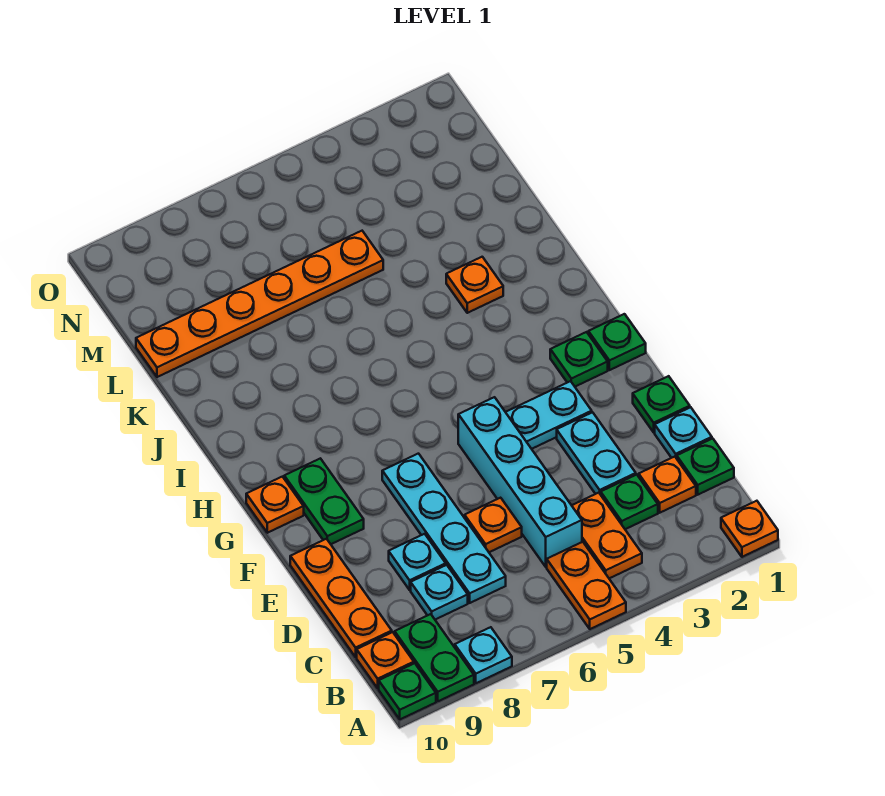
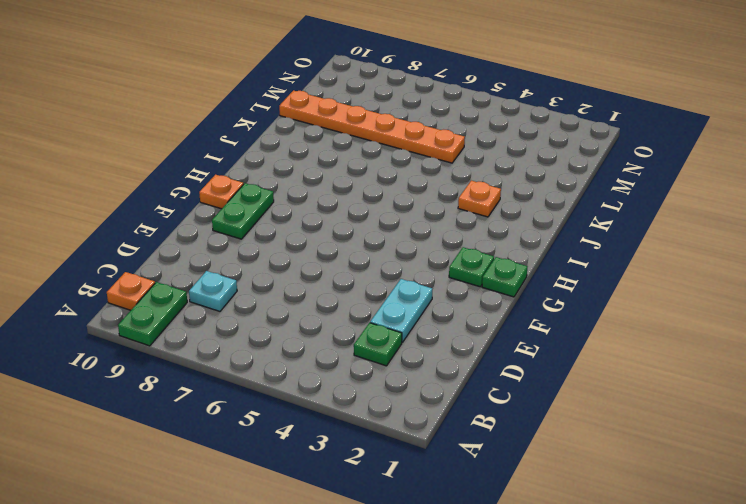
none -> orange 1x1 plate [721,501,778,557]
none -> orange 1x2 plate [547,542,626,629]
none -> cyan 1x1 plate [455,627,512,683]

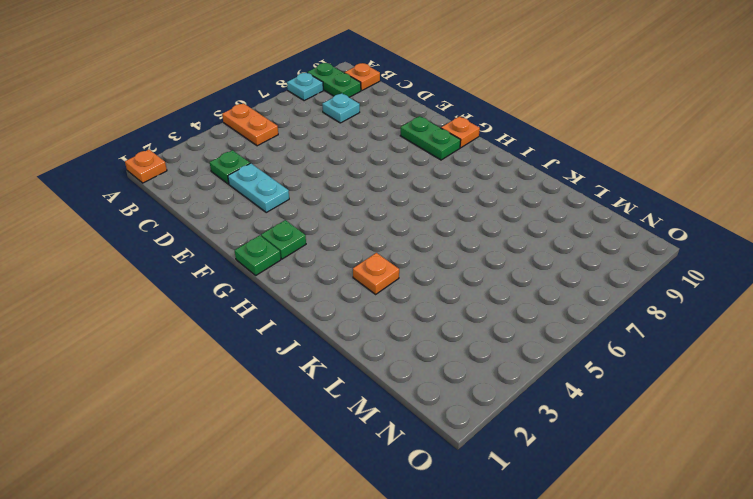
none -> green 1x1 plate [379,663,436,719]
none -> orange 1x2 plate [572,493,642,578]
none -> green 1x1 plate [677,438,734,495]

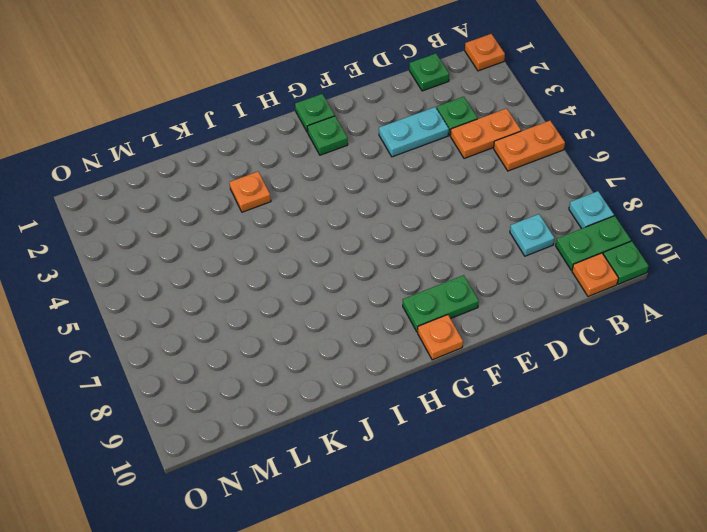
none -> orange 1x1 plate [639,457,696,513]
none -> cyan 1x4 brick [458,397,582,567]
none -> cyan 1x4 plate [382,454,506,603]

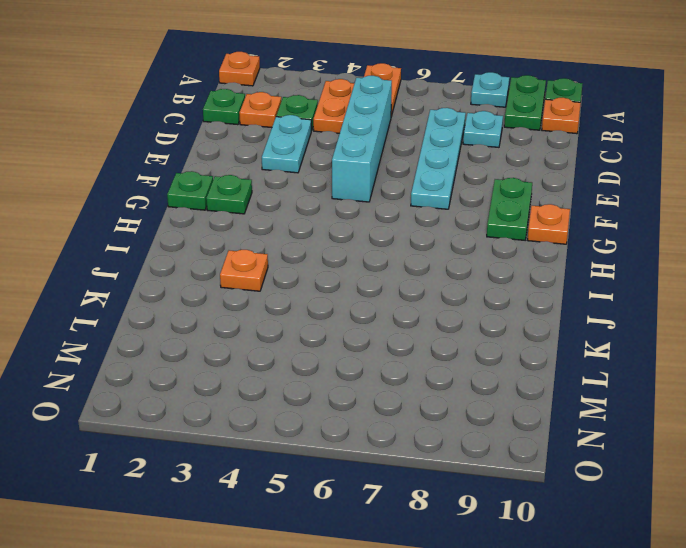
none -> orange 1x3 plate [290,539,392,657]
none -> cyan 1x1 plate [655,407,712,458]
none -> orange 1x1 plate [465,498,522,552]

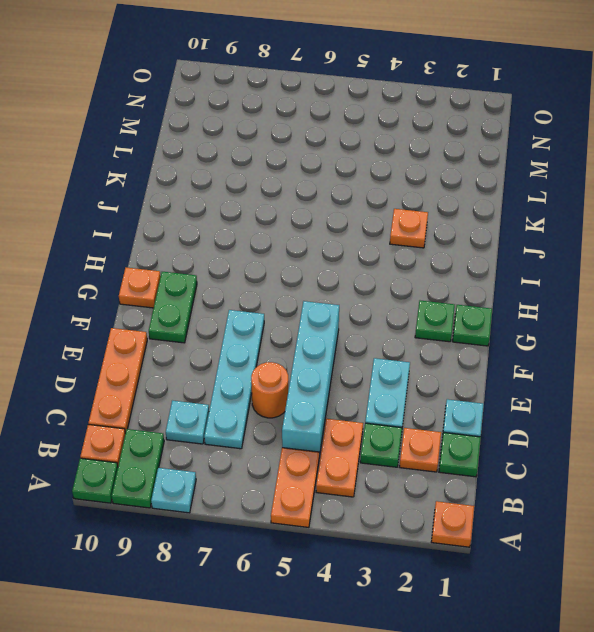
orange 1x1 round brick [251,362,288,418] -> orange 1x1 plate [465,498,522,552]
none -> cyan 1x1 plate [389,534,446,590]
none -> green 1x1 plate [633,376,690,432]
none -> cyan 1x2 plate [506,381,592,449]

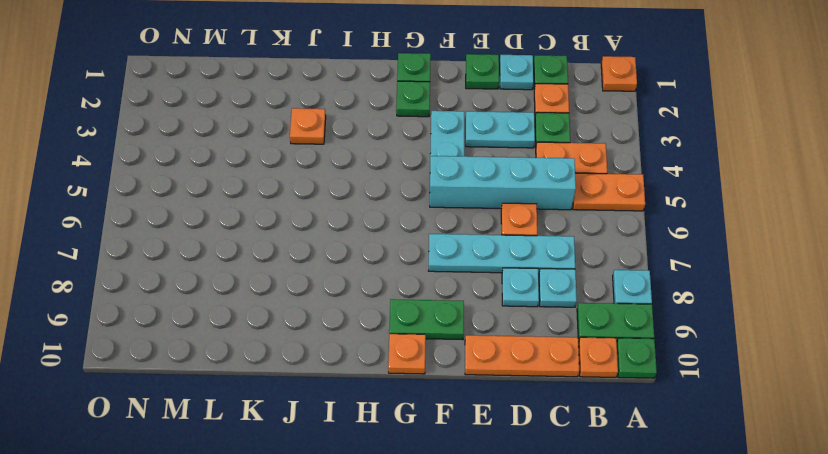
none -> orange 1x6 plate [136,231,383,377]

